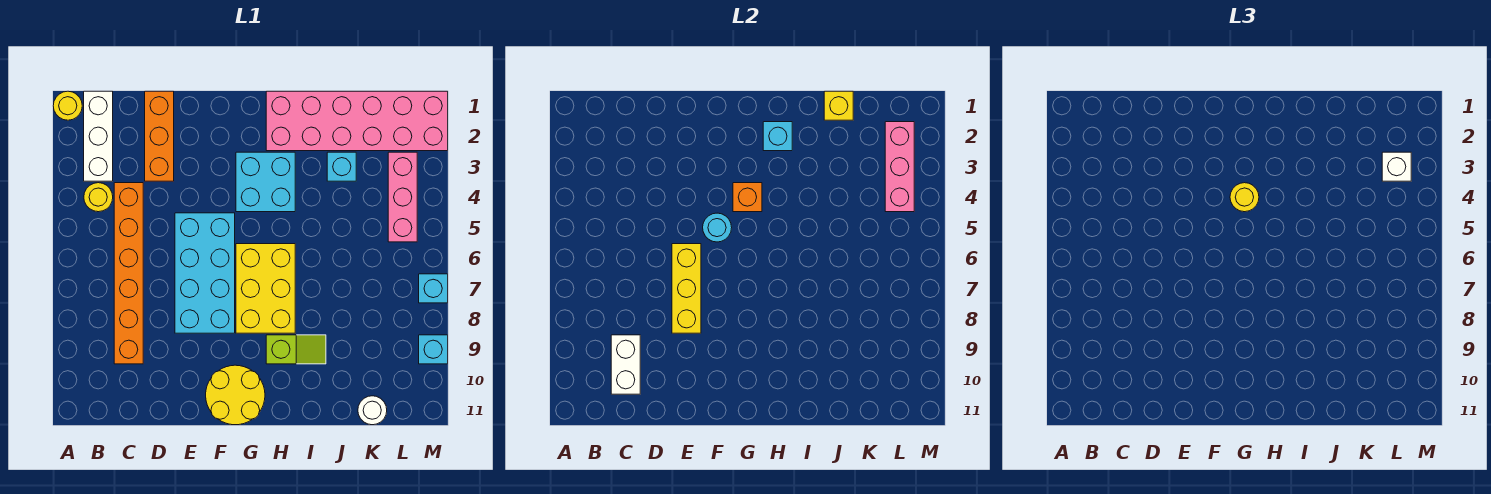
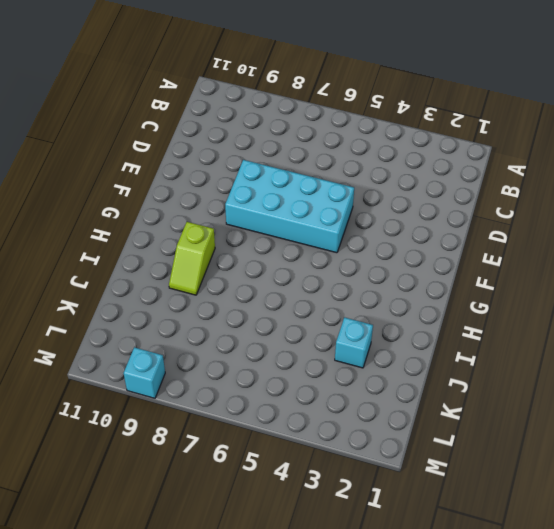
none -> yellow 1x1 round brick [53,91,82,120]
none -> white 1x3 brick [84,91,113,181]
none -> yellow 1x1 round brick [84,183,113,212]

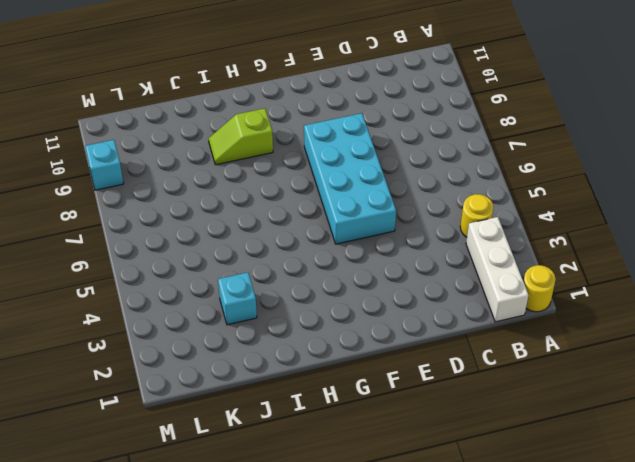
none -> orange 1x6 brick [114,183,143,364]
none -> orange 1x3 brick [145,91,174,181]
none -> yellow 2x2 round brick [206,365,265,425]

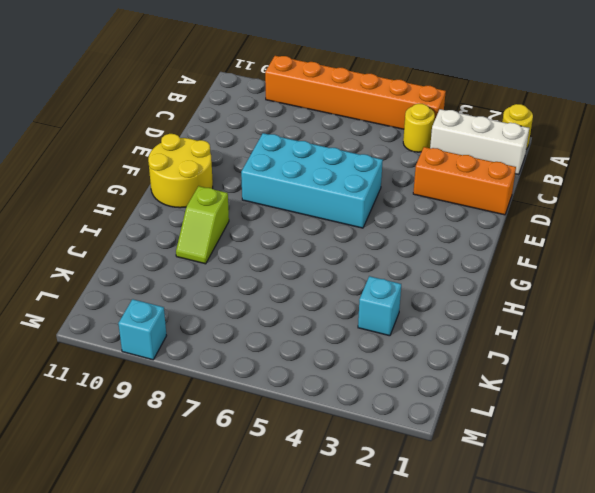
orange 1x6 brick [265,56,446,129] -> orange 1x6 brick moved to [114,183,143,364]
none -> cyan 2x2 brick [236,152,295,212]
none -> yellow 2x3 brick [236,244,295,333]
none -> pink 2x6 brick [266,91,448,151]

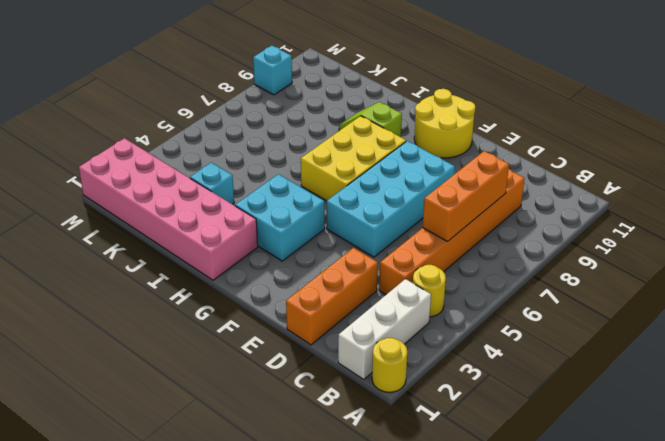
orange 1x3 brick [423,151,509,241] -> none
none -> white 1x1 round brick [358,396,387,425]
none -> pink 1x3 brick [388,152,417,242]
none -> cyan 1x1 brick [419,274,448,303]

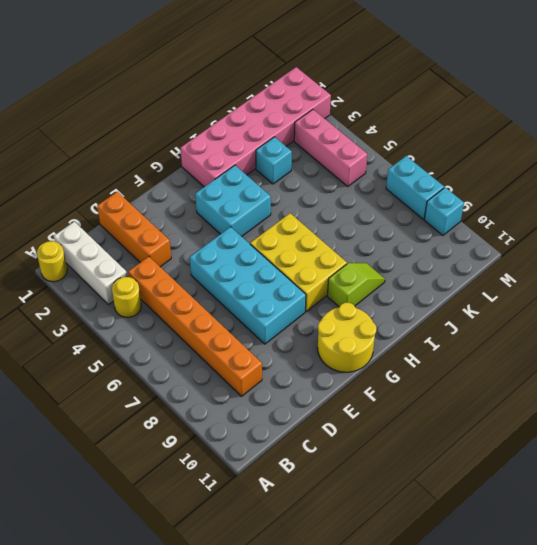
cyan 1x2 brick [386,156,444,219] -> cyan 1x1 brick [419,274,448,303]
none -> white 1x1 round brick [358,396,387,425]
none -> white 1x2 brick [611,335,640,394]
none -> yellow 1x3 brick [672,244,701,333]

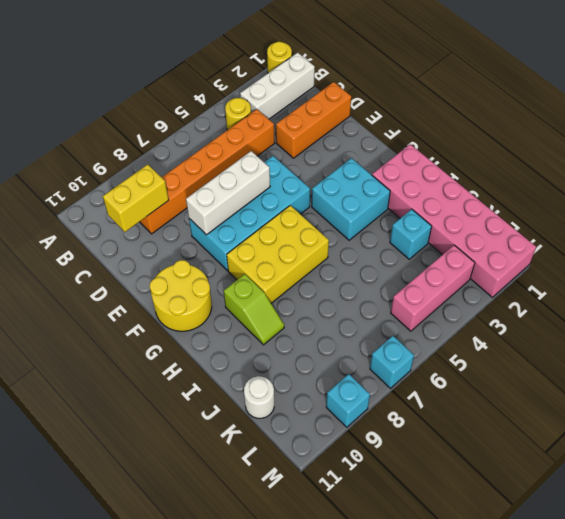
yellow 1x2 brick [103,164,169,232] -> white 1x2 brick [611,335,640,394]
white 1x3 brick [186,151,270,235] -> yellow 1x3 brick [672,244,701,333]
none -> cyan 1x1 round brick [703,213,732,242]
none -> orange 1x1 brick [733,183,762,212]
none -> cyan 1x1 brick [763,122,792,151]

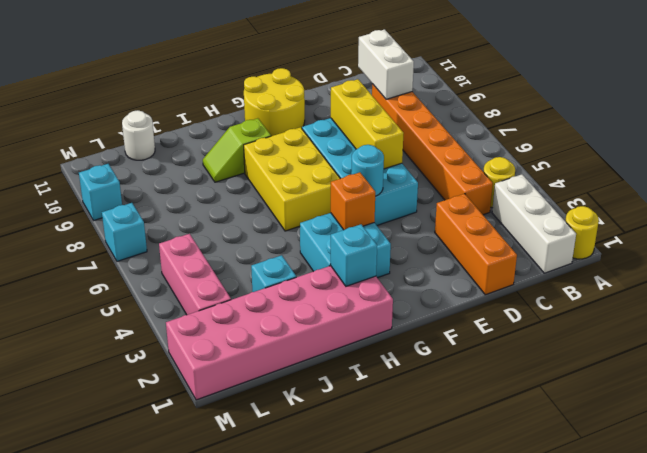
none -> yellow 1x1 brick [824,91,853,120]
none -> pink 1x3 brick [885,122,914,212]
none -> yellow 1x1 round brick [1230,183,1259,212]

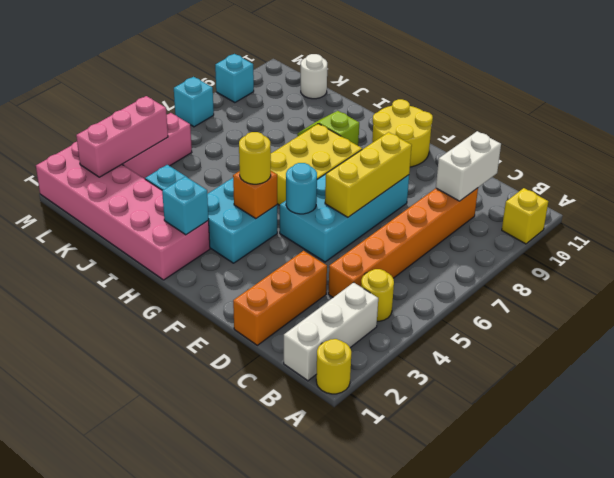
yellow 1x1 brick [502,188,548,244] -> yellow 1x1 brick moved to [824,91,853,120]
none -> white 1x1 brick [1382,152,1411,181]

